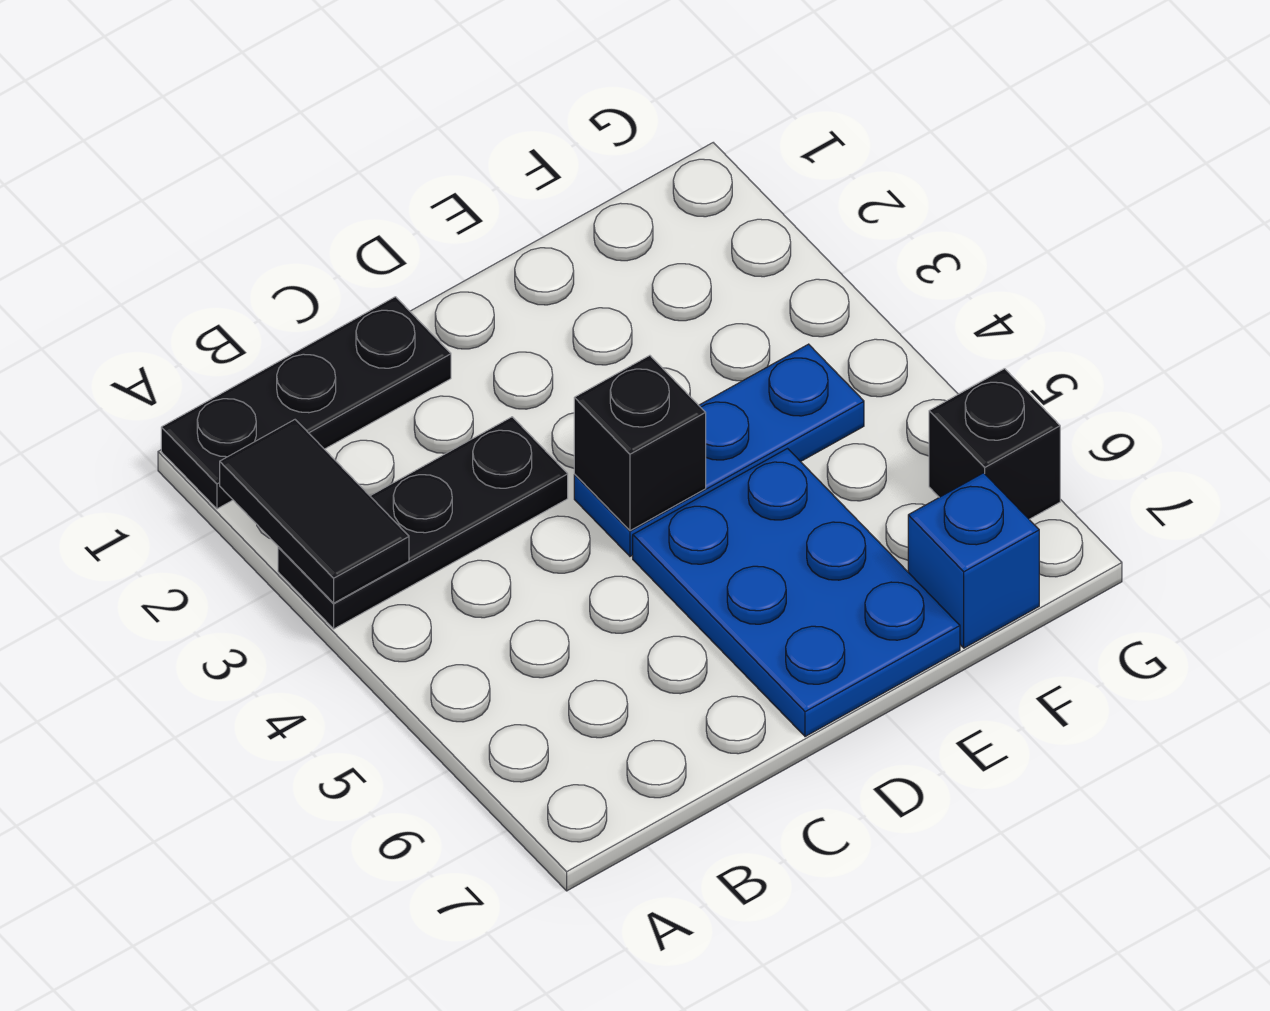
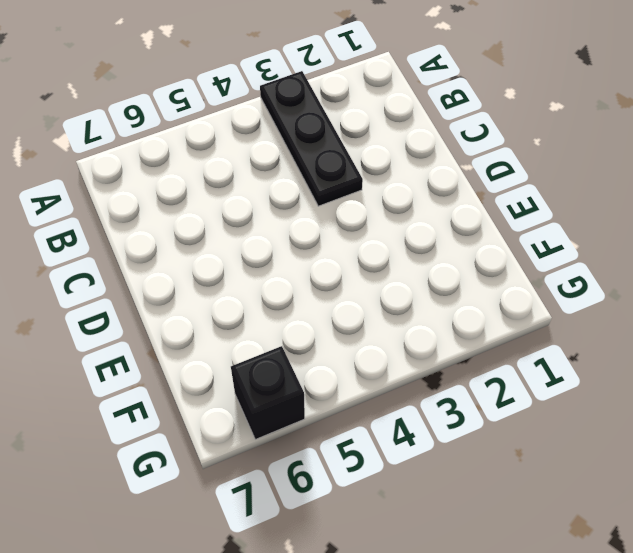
none -> black 1x3 plate [161,297,451,509]
none -> blue 1x3 plate [574,344,864,556]

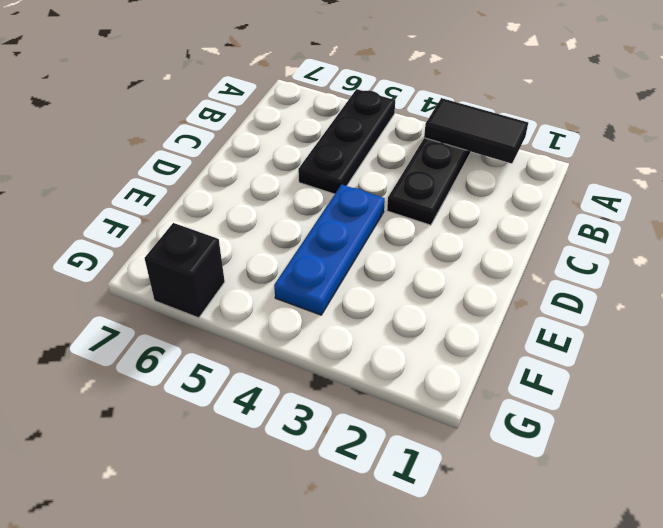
black 1x3 plate [298,89,395,194] -> black 1x3 plate moved to [161,297,451,509]
none -> blue 2x3 plate [633,449,960,737]
none -> blue 1x1 brick [908,473,1039,648]

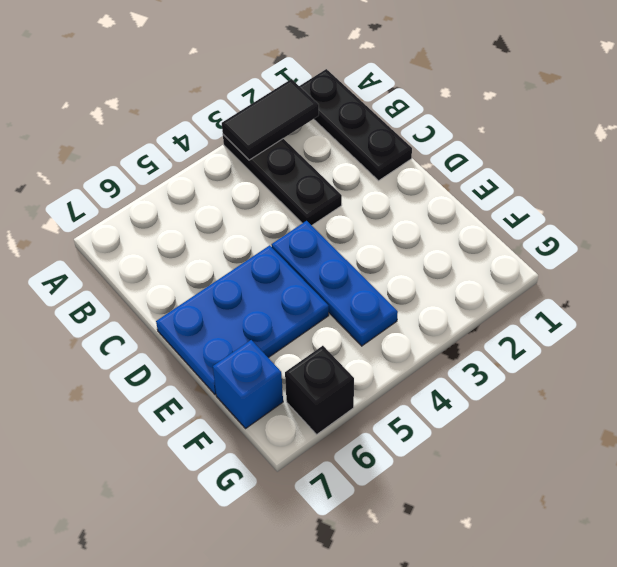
none -> black 1x1 brick [574,355,706,531]

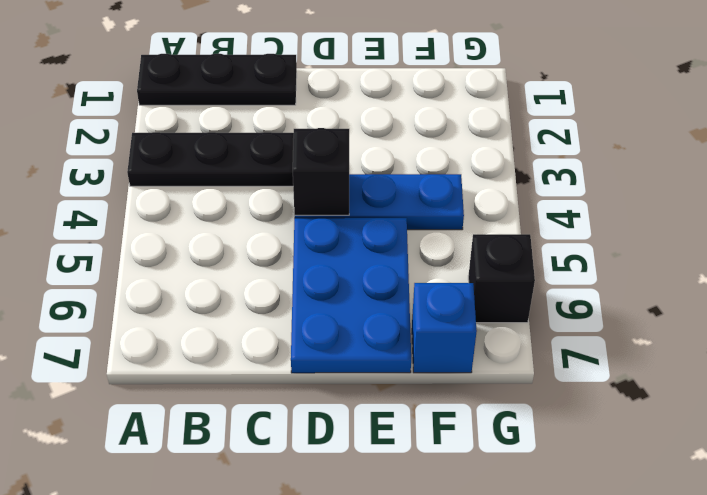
none -> black 1x2 tile [220,420,409,603]

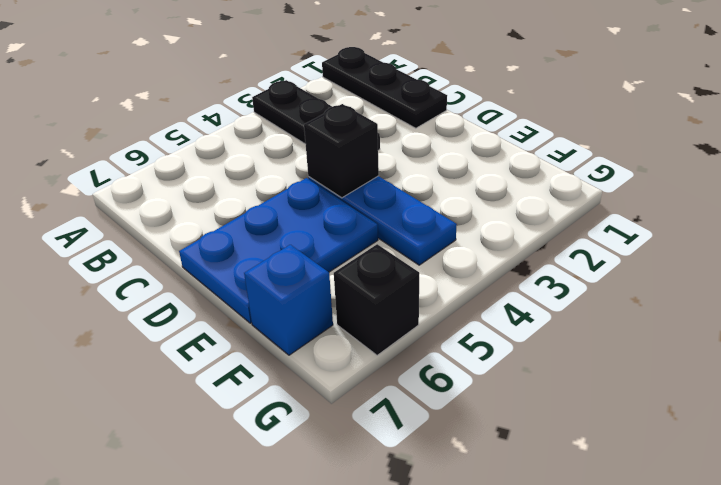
none -> black 1x2 tile [220,420,409,603]

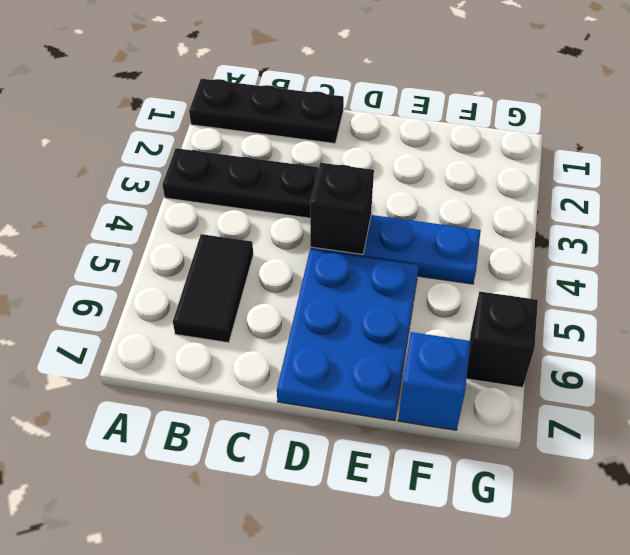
black 1x2 tile [173,234,253,343] -> black 1x2 tile moved to [220,420,409,603]

